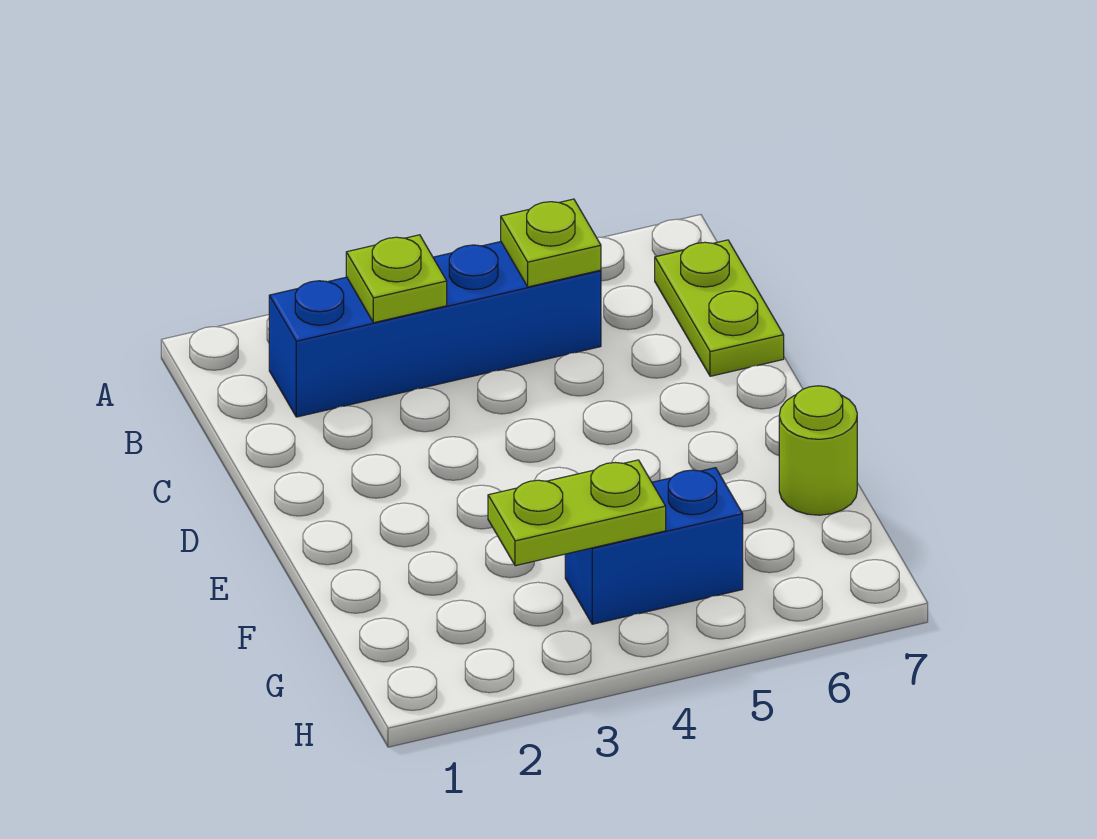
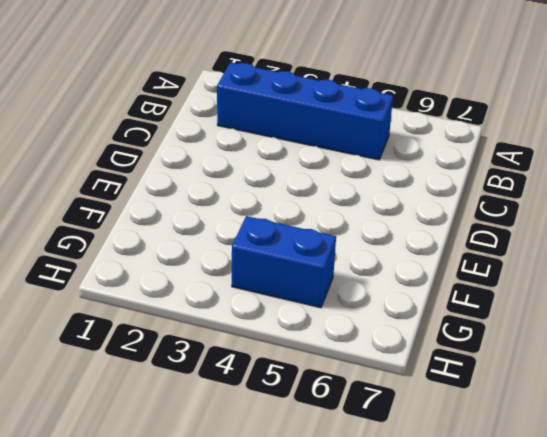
none -> lime 1x2 plate [655,240,784,376]
none -> lime 1x1 round brick [779,386,857,515]

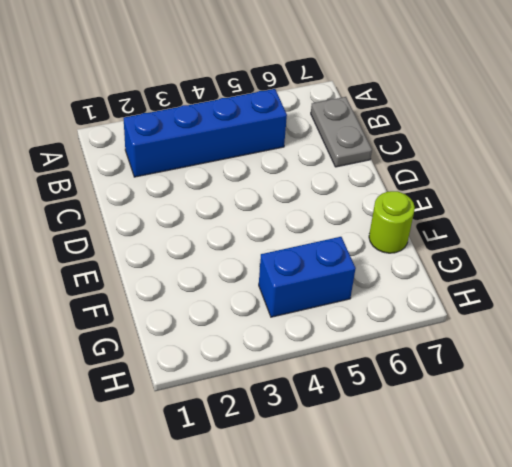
grey 1x2 plate [311,97,372,167] -> lime 1x2 plate [655,240,784,376]
none -> lime 1x1 plate [346,235,447,323]
none -> lime 1x1 plate [501,199,601,287]

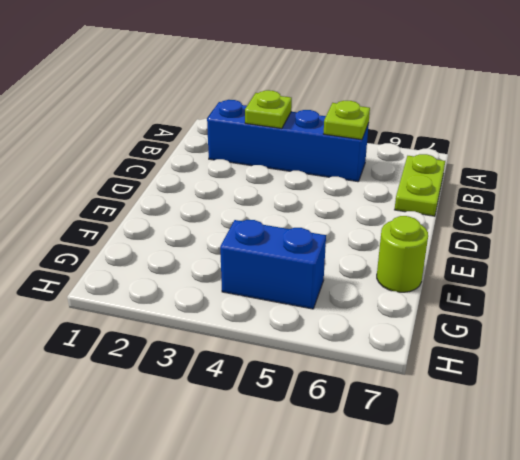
none -> lime 1x2 plate [488,460,666,566]

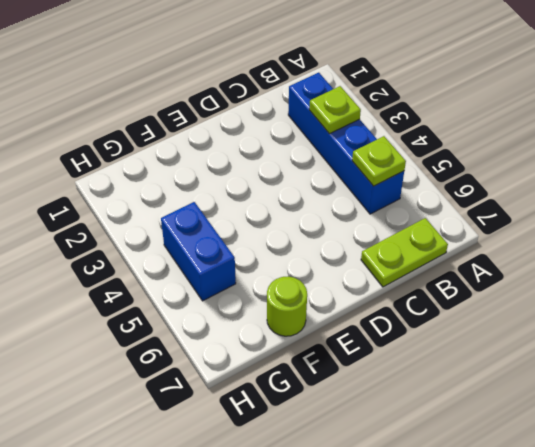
none -> lime 1x2 plate [488,460,666,566]

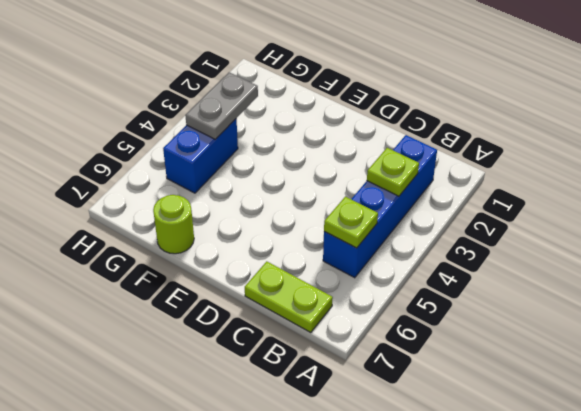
grey 1x2 plate [185,72,258,139] -> lime 1x2 plate [488,460,666,566]

